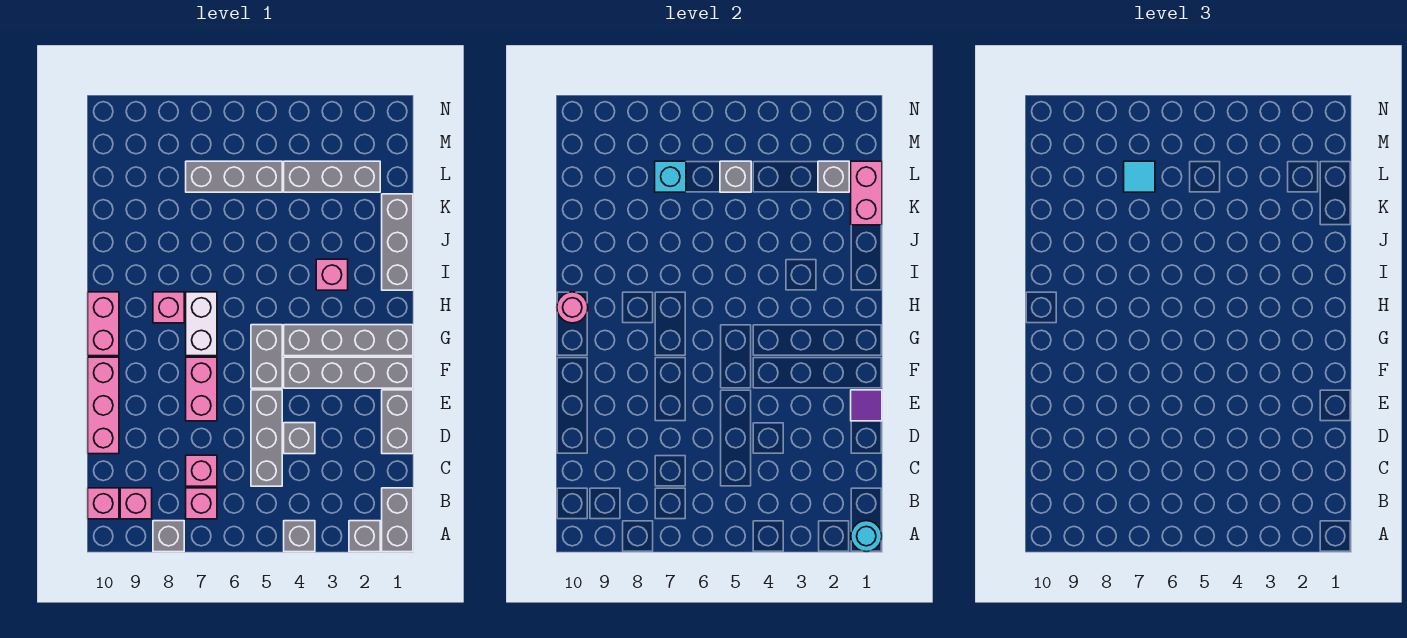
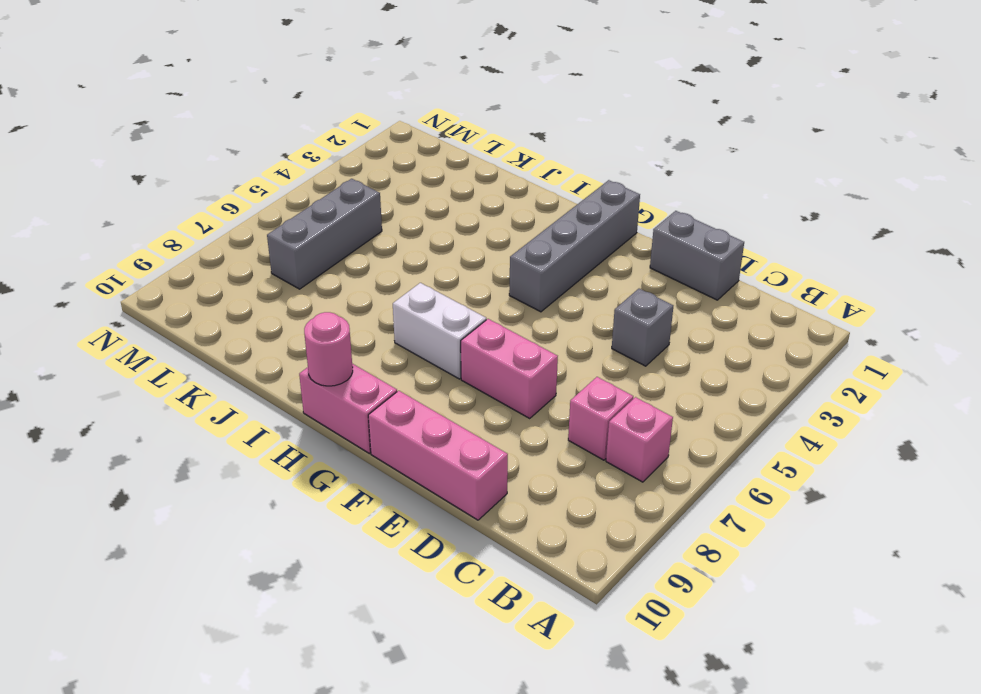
none -> grey 1x2 brick [382,488,413,552]
none -> grey 1x1 brick [349,521,380,552]
none -> grey 1x1 brick [284,521,315,552]
none -> grey 1x1 brick [153,521,184,552]

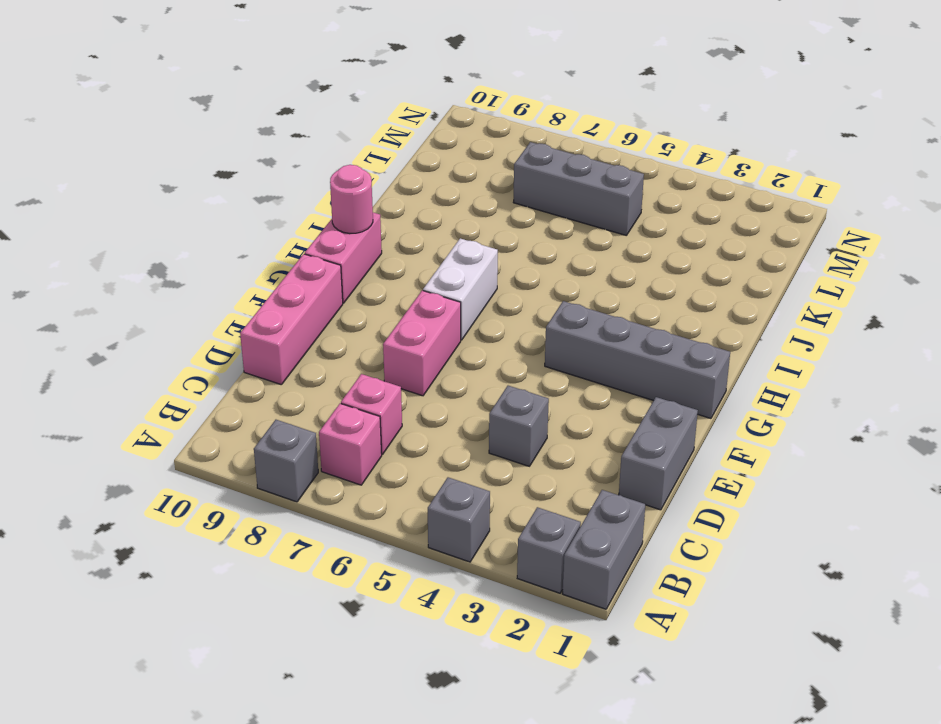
none -> pink 1x1 brick [120,488,152,519]
none -> pink 1x1 brick [88,488,119,519]
none -> grey 1x3 brick [251,390,282,486]
none -> grey 1x4 brick [284,357,413,388]

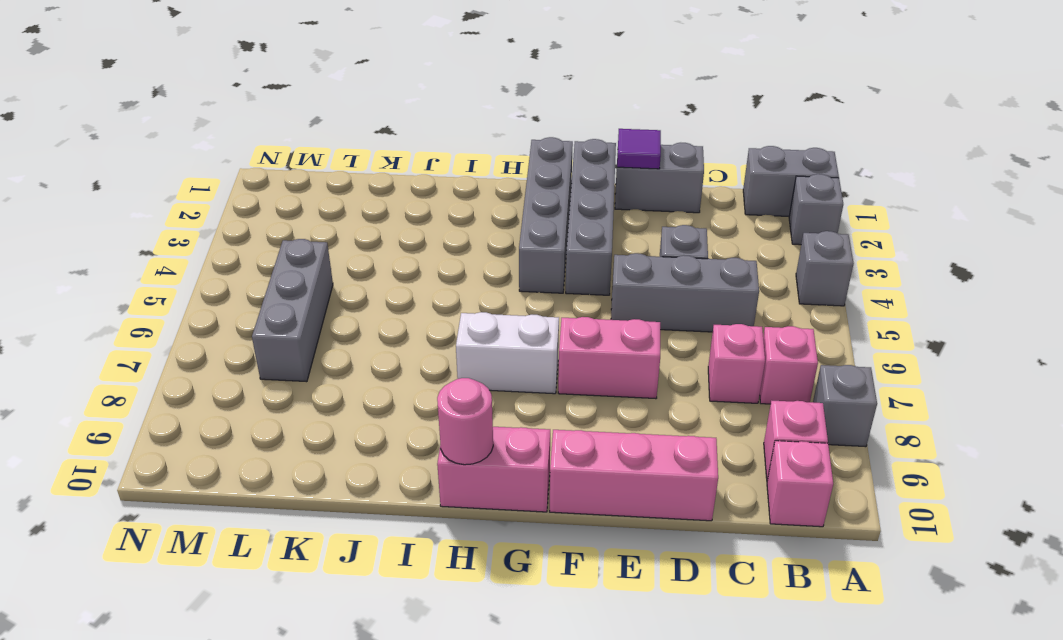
none -> grey 1x2 brick [251,325,282,388]
none -> pink 1x1 brick [153,292,184,323]
none -> grey 1x3 brick [382,194,413,290]
none -> pink 1x1 brick [316,259,348,290]

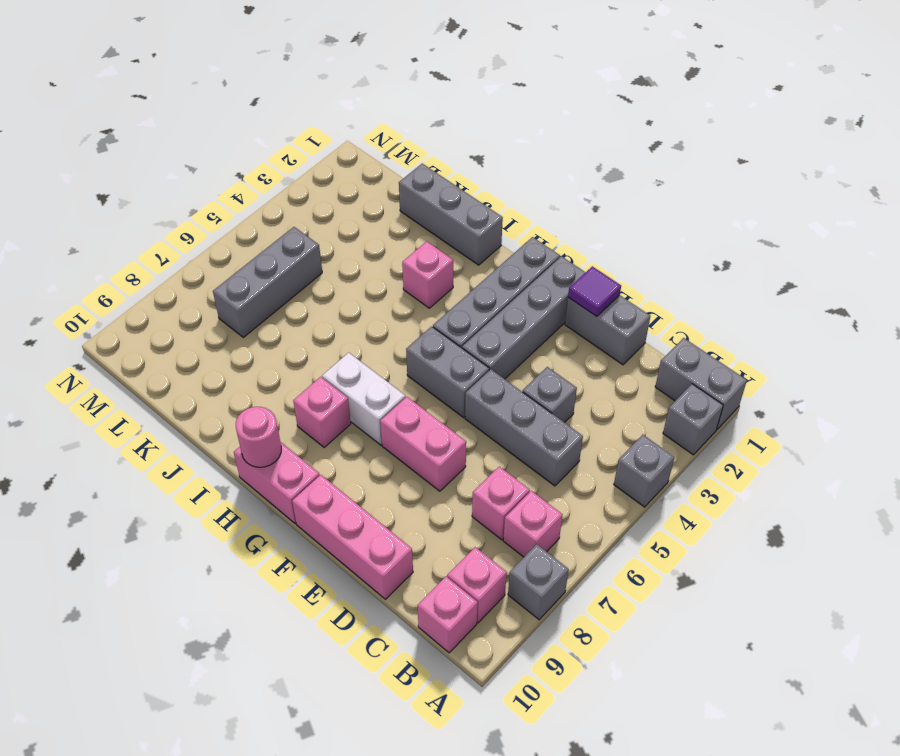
none -> grey 1x3 brick [284,161,380,192]
none -> cyan 1x1 round brick [851,521,882,552]
none -> pink 1x2 brick [851,161,882,225]
none -> grey 1x1 brick [818,161,849,192]

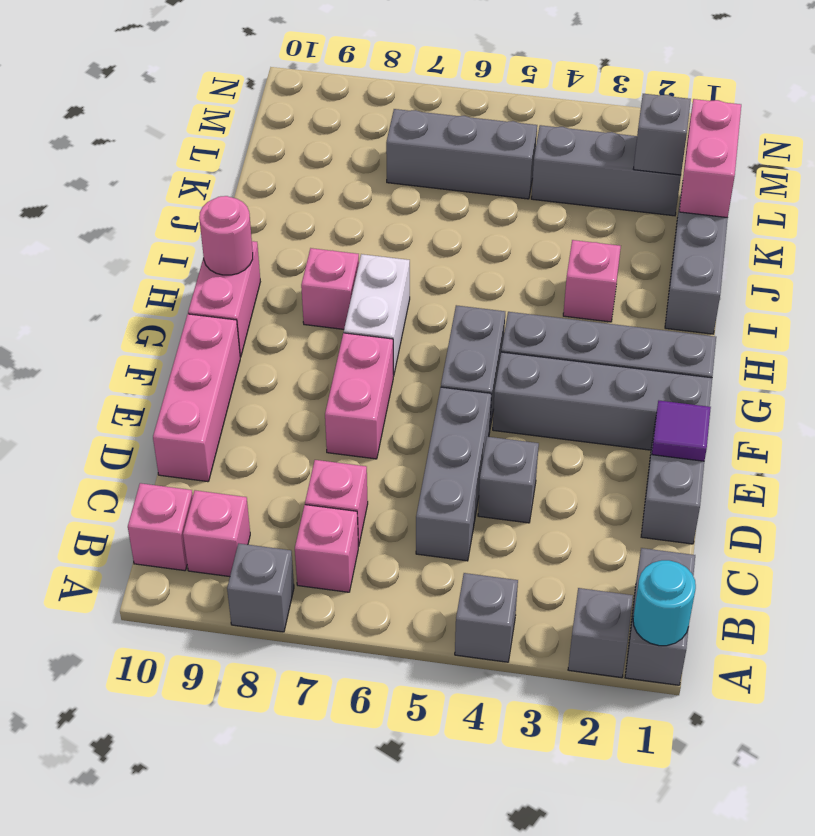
none -> grey 1x1 brick [720,161,751,192]
none -> cyan 1x1 brick [655,161,686,192]
none -> cyan 1x1 tile [1124,161,1155,192]

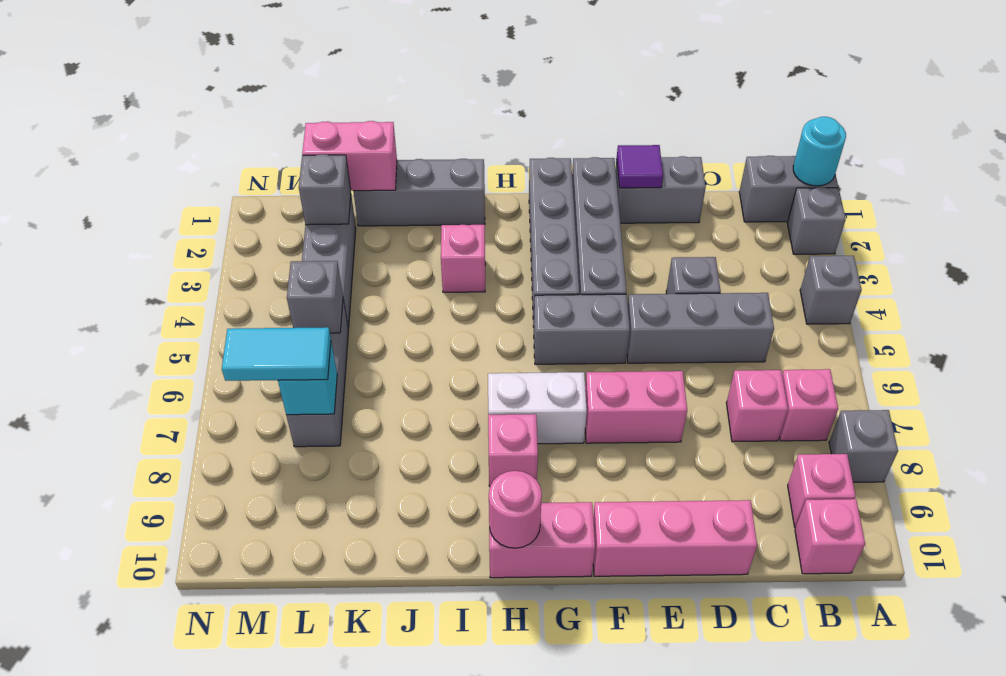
cyan 1x2 tile [222,327,331,381] -> cyan 1x1 tile [1124,161,1155,192]

